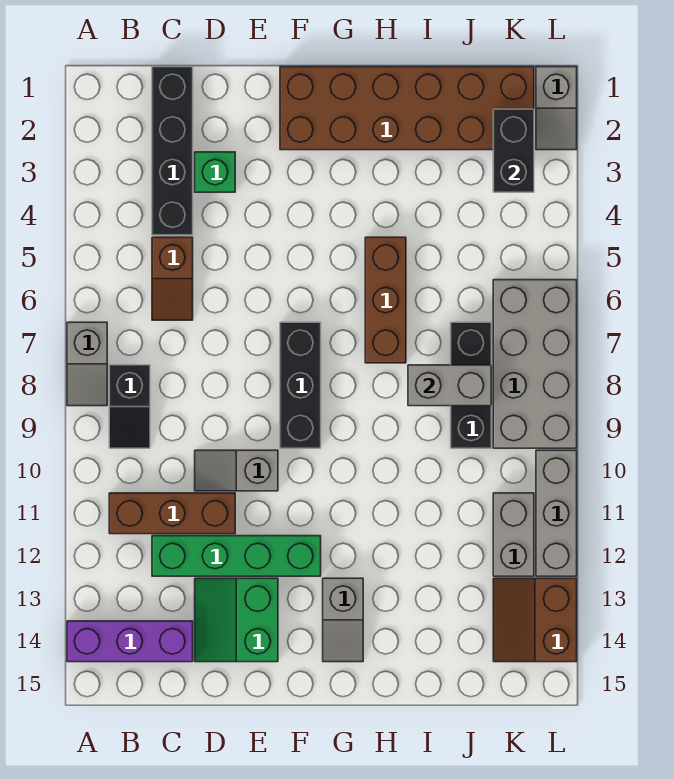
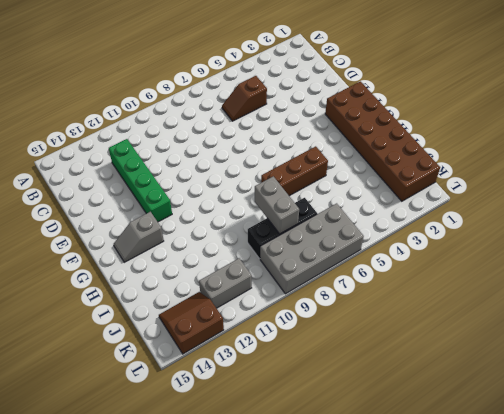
none -> grey 1x2 slope [67,322,107,406]
none -> purple 1x3 brick [67,621,193,662]
none -> black 1x2 slope [109,365,150,448]

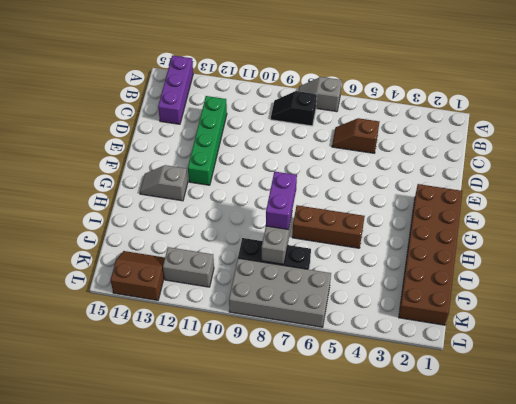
purple 1x2 brick [266,171,297,230] -> none
none -> brown 1x3 brick [109,493,235,534]
none -> black 1x4 brick [152,67,193,235]
none -> green 1x1 brick [195,152,235,192]

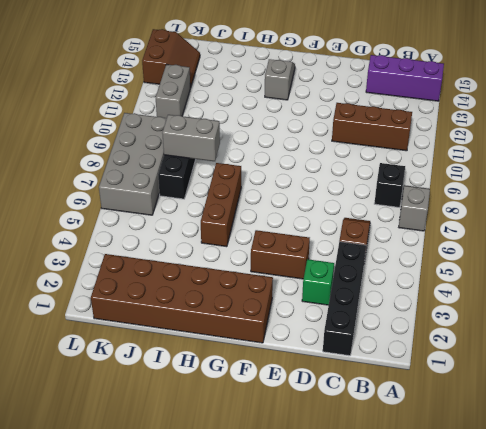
brown 1x2 brick [251,230,310,279] -> none
none -> green 1x4 brick [152,536,321,576]
none -> grey 1x2 slope [195,450,278,491]
none -> green 2x2 slope [195,578,278,662]

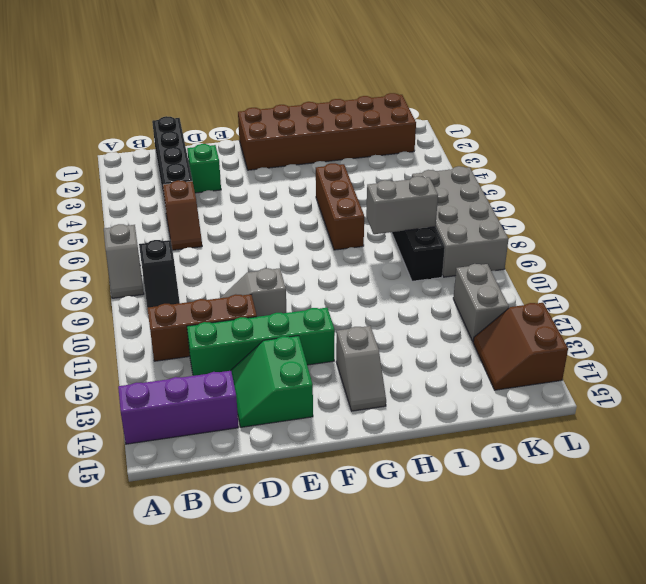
none -> black 1x3 brick [280,322,321,448]
none -> grey 1x2 slope [536,67,577,150]
none -> grey 1x3 brick [536,450,577,576]

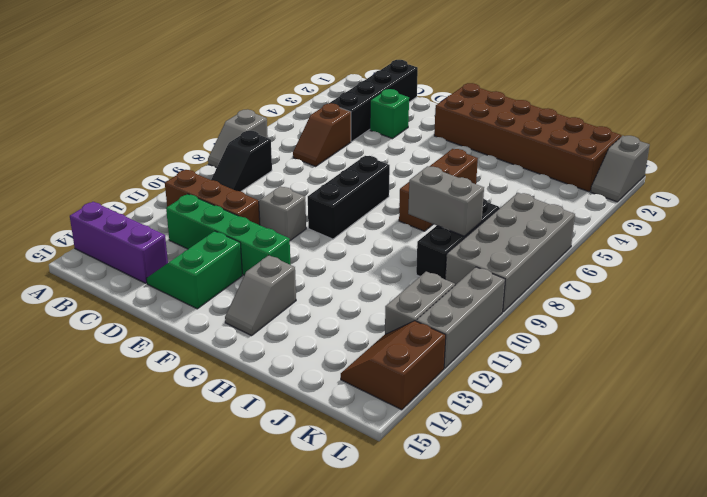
none -> black 1x2 brick [493,109,534,192]

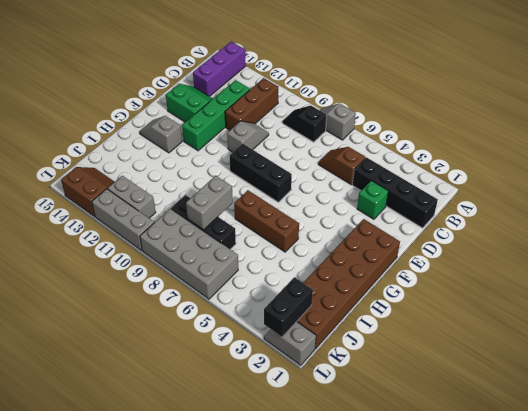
black 1x2 brick [264,277,313,337] -> black 1x2 brick turned to [493,109,534,192]

